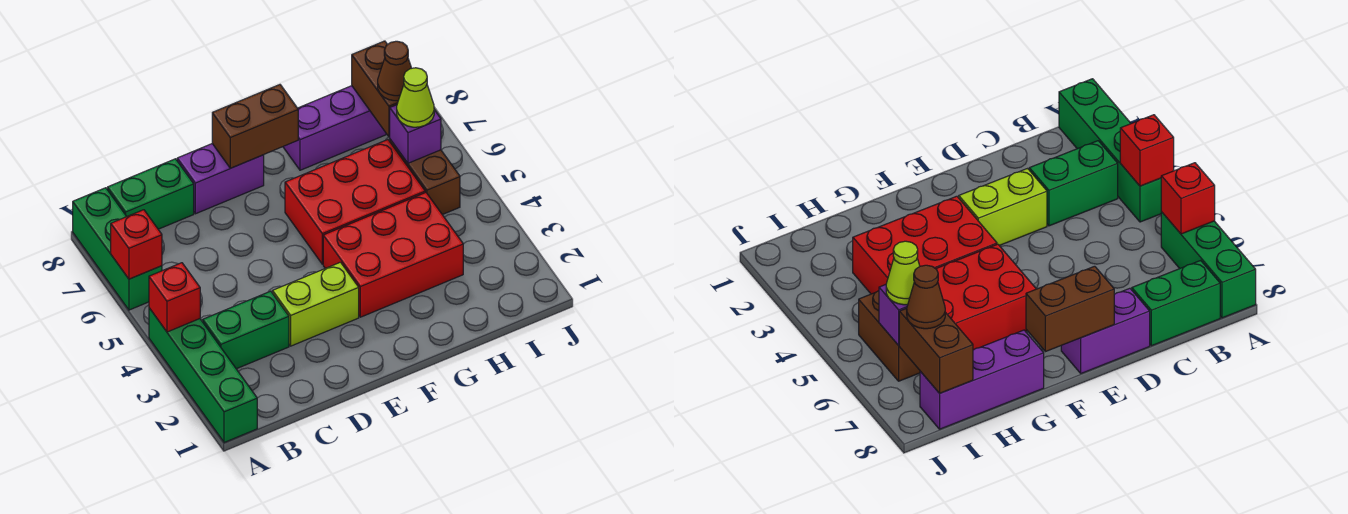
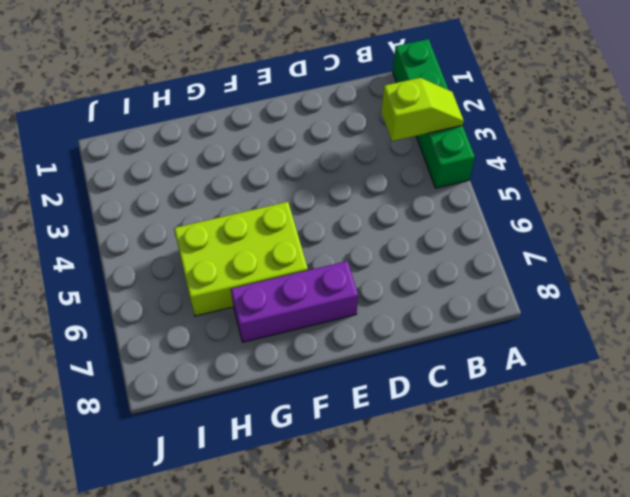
lime 1x2 slope [381,78,464,141] -> none
purple 1x3 brick [231,261,358,342] -> purple 1x3 brick moved to [283,86,387,170]
lime 2x3 brick [174,202,308,316] -> red 2x3 brick [285,140,425,264]
none -> green 1x3 brick [73,188,162,310]
none -> green 1x2 brick [203,291,289,369]
none -> green 1x2 brick [108,159,194,229]

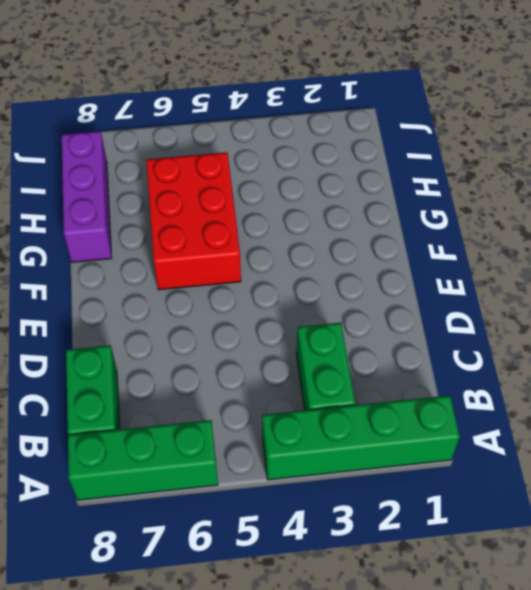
none -> lime 1x2 brick [273,262,359,346]
none -> purple 1x2 brick [177,144,264,214]
none -> red 2x3 brick [323,192,463,317]

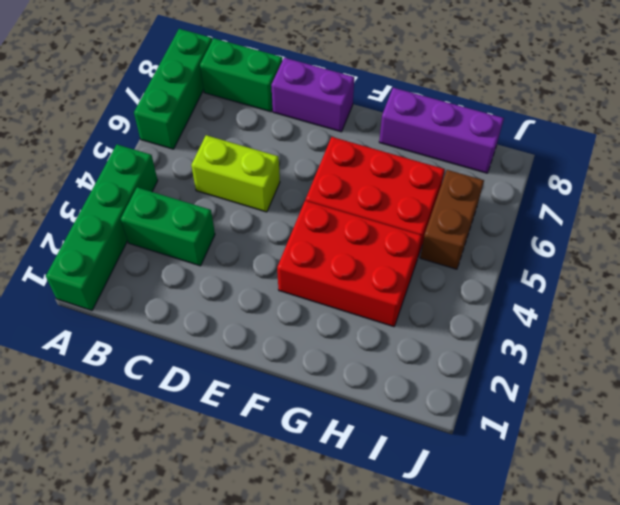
lime 1x2 brick [191,135,280,212] -> lime 1x2 brick moved to [273,262,359,346]
none -> red 1x1 brick [149,263,200,332]
none -> red 1x1 brick [111,210,162,279]
none -> brown 1x2 brick [212,85,298,168]

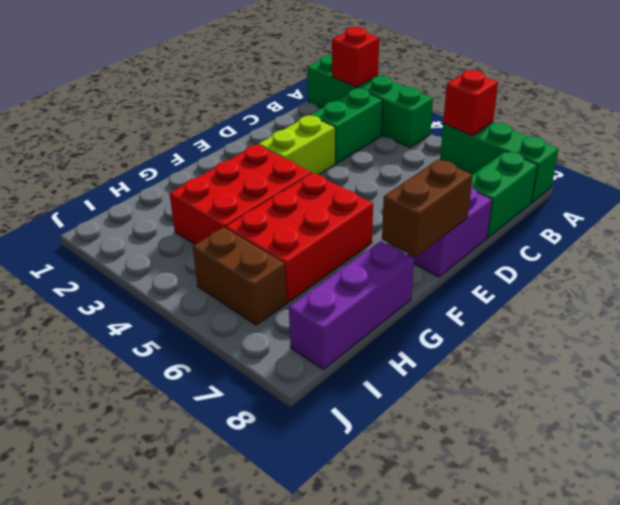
red 1x1 brick [332,27,379,87] -> red 1x1 brick moved to [149,263,200,332]
none -> purple 1x1 brick [390,105,441,163]
none -> brown 1x2 brick [352,41,398,137]
none -> lime 1x1 cone [397,68,434,127]

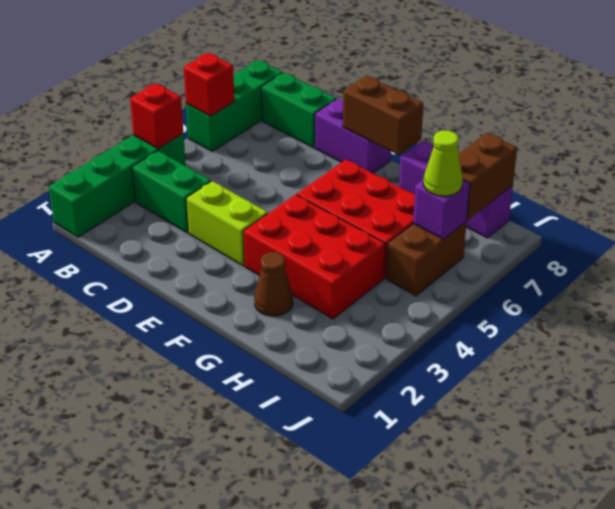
brown 1x1 cone [254,252,293,316] -> brown 1x1 cone moved to [378,41,412,101]

